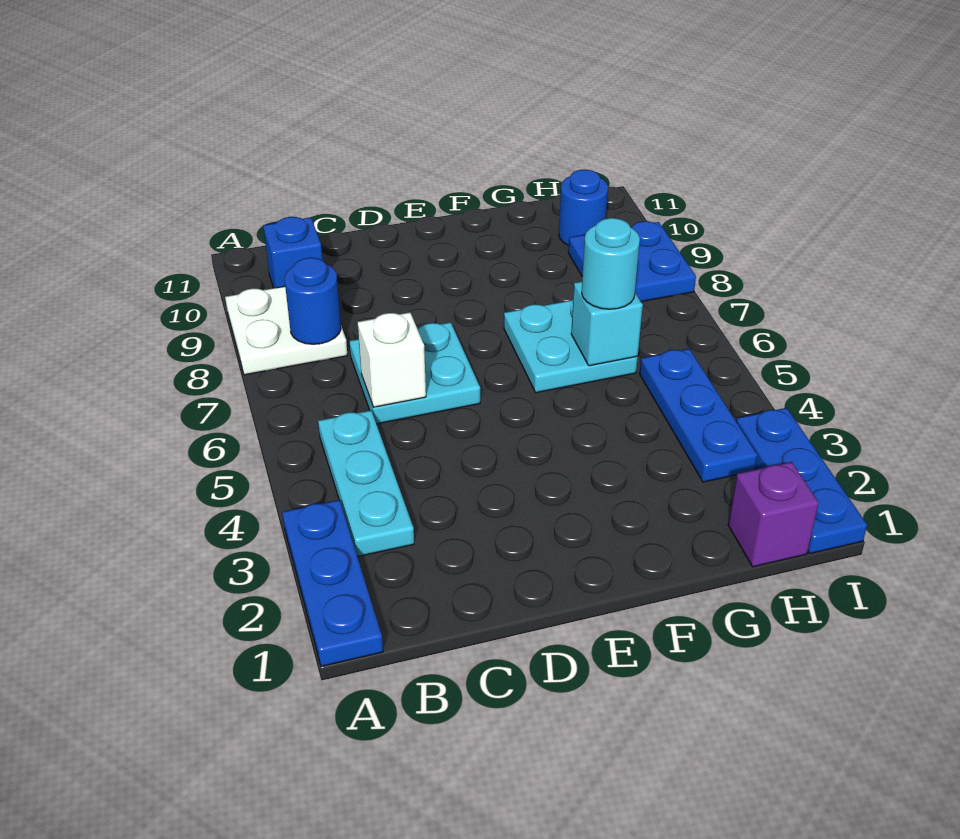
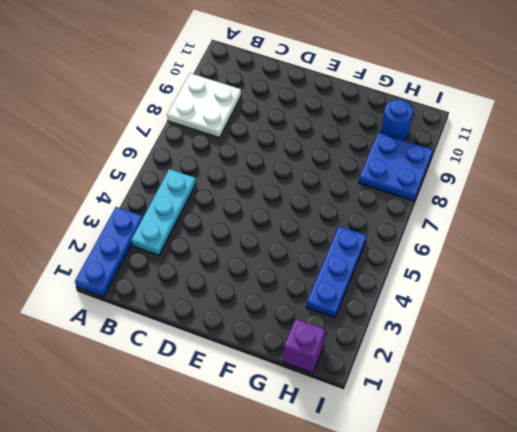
none -> blue 1x1 brick [263,217,323,288]
none -> cyan 2x2 plate [349,322,480,424]
none -> cyan 2x2 plate [504,300,638,393]

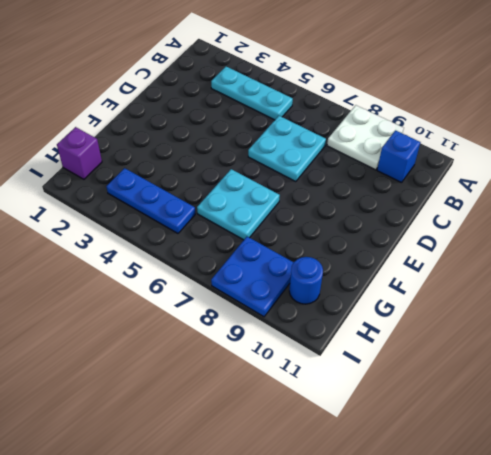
none -> blue 1x3 plate [282,500,383,666]
none -> blue 1x3 plate [736,408,867,554]
none -> blue 1x1 round brick [285,258,341,344]

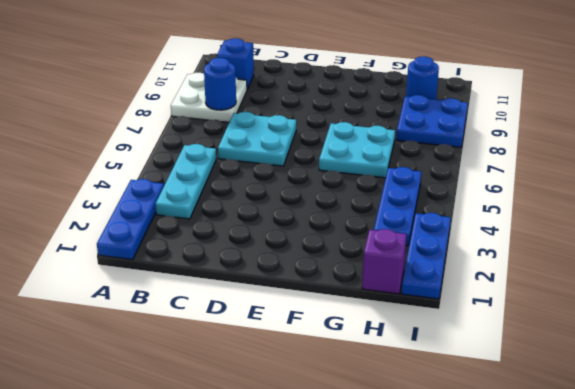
none -> white 1x1 brick [358,312,426,407]
none -> cyan 1x1 brick [571,282,643,366]
none -> cyan 1x1 round brick [582,218,640,309]

